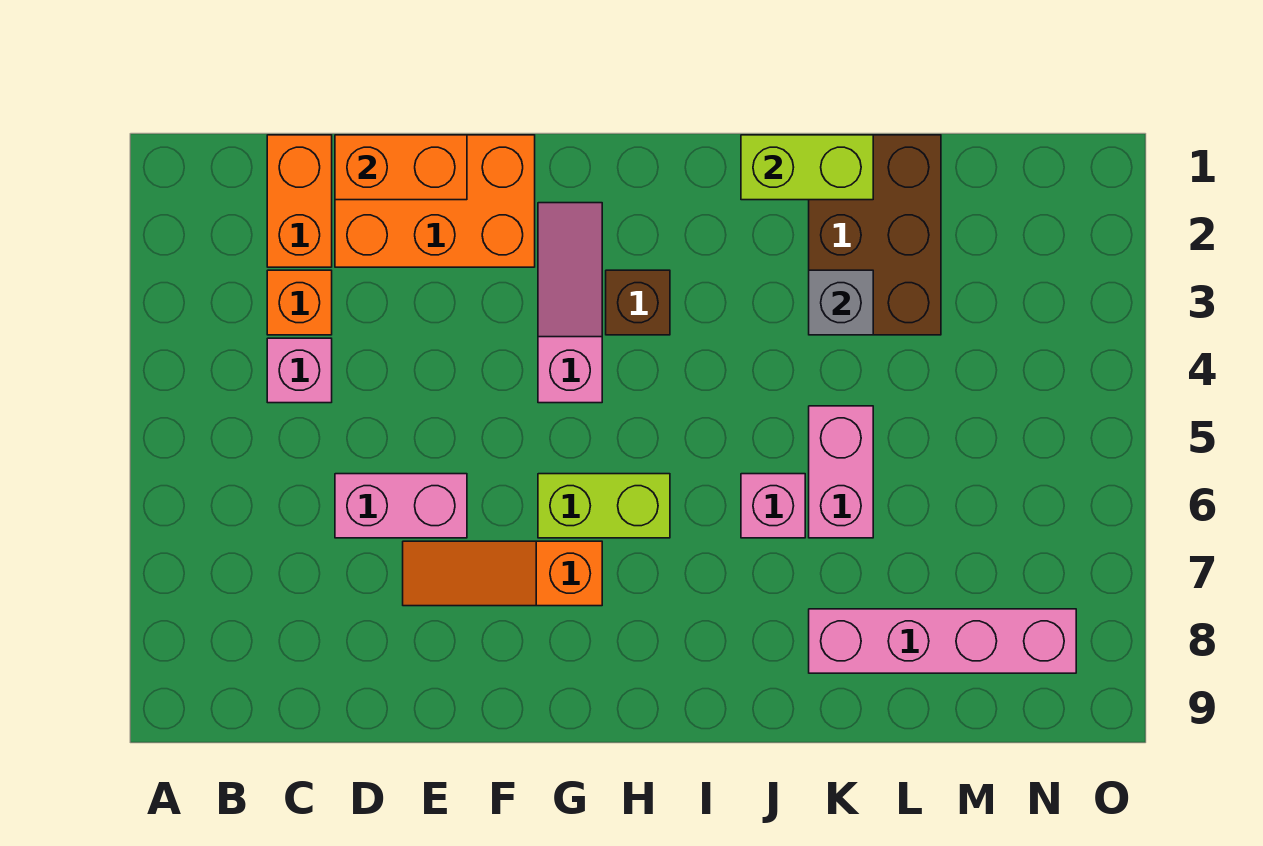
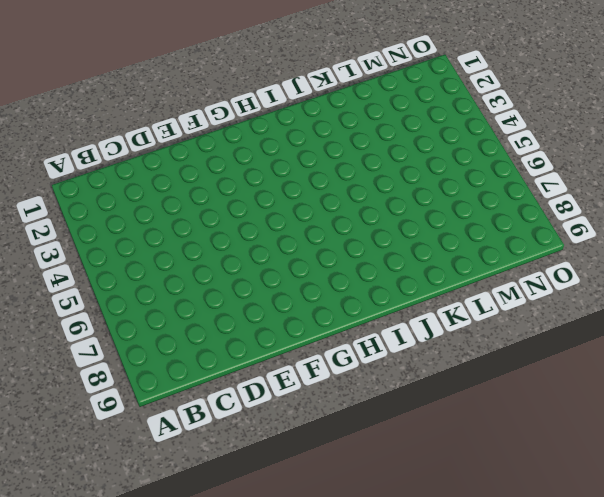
none -> orange 1x2 brick [267,135,332,267]
none -> orange 1x1 brick [267,270,332,335]
none -> pink 1x1 brick [267,338,332,403]

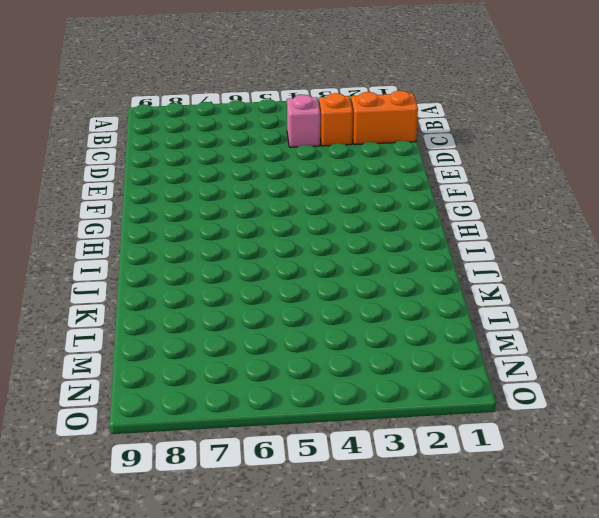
none -> orange 2x3 brick [335,135,535,267]
none -> pink 1x2 brick [335,474,467,538]
none -> orange 1x3 slope [403,541,602,606]

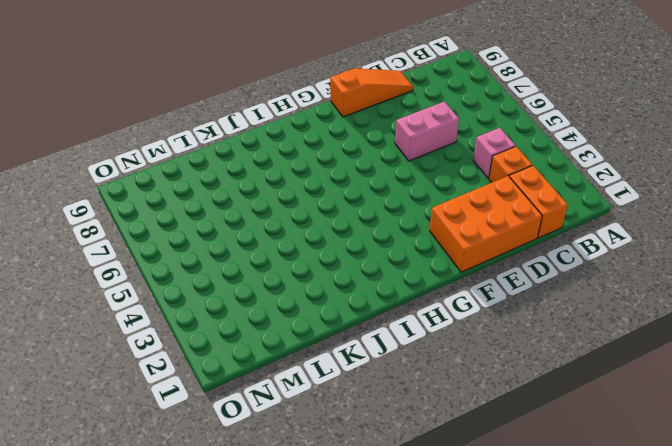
orange 1x3 slope [330,68,413,117] -> orange 1x3 slope moved to [403,541,602,606]
none -> pink 1x3 slope [538,203,602,403]
none -> lime 1x2 brick [538,474,670,538]
none -> brown 1x1 brick [606,270,670,335]

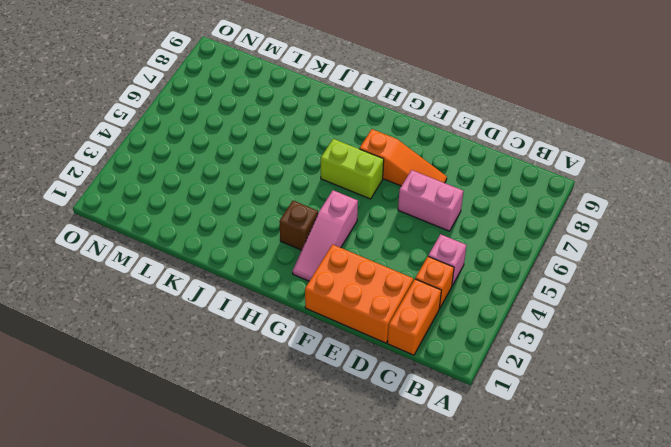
none -> pink 1x1 brick [741,474,805,538]
none -> brown 2x3 brick [809,135,941,335]
none -> pink 1x2 brick [809,406,873,538]

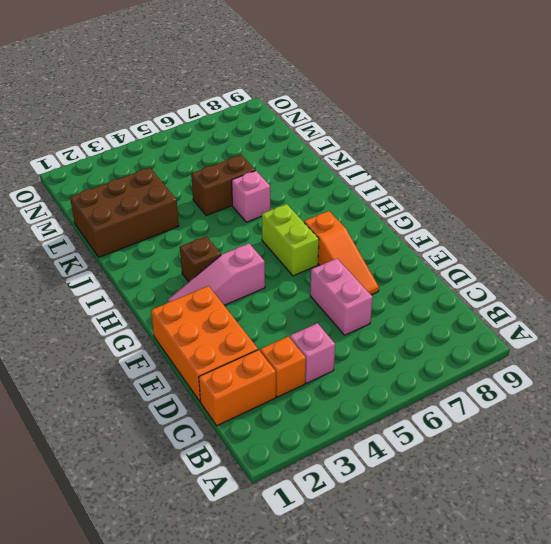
brown 1x2 brick [191,155,255,215] -> pink 1x2 brick [809,406,873,538]
none -> pink 1x4 brick [809,609,1076,673]
none -> orange 1x2 brick [335,135,467,200]
none -> lime 1x2 brick [741,135,873,200]

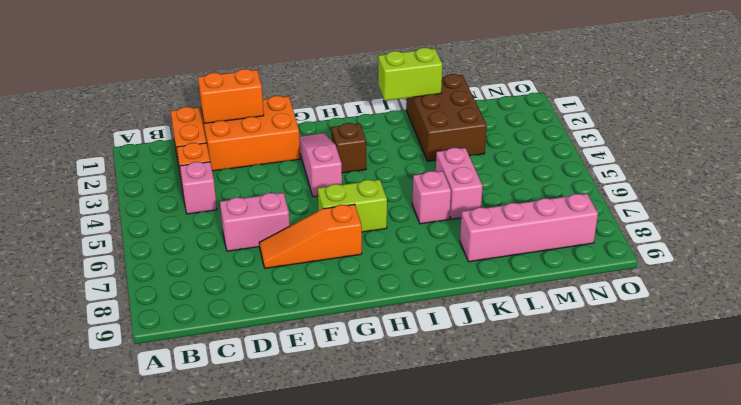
none -> grey 1x1 brick [809,270,873,335]

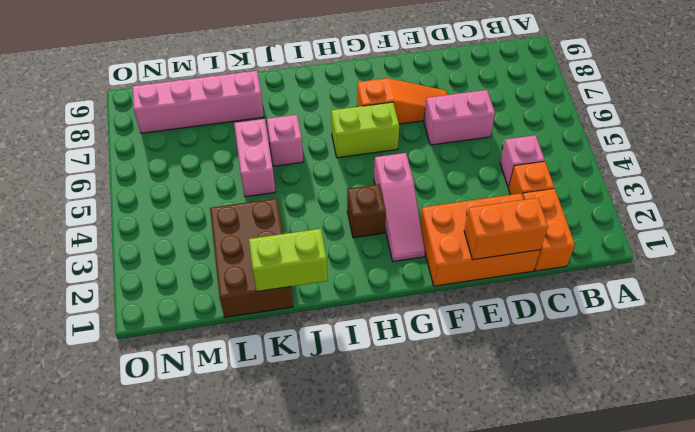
none -> grey 1x1 brick [809,270,873,335]

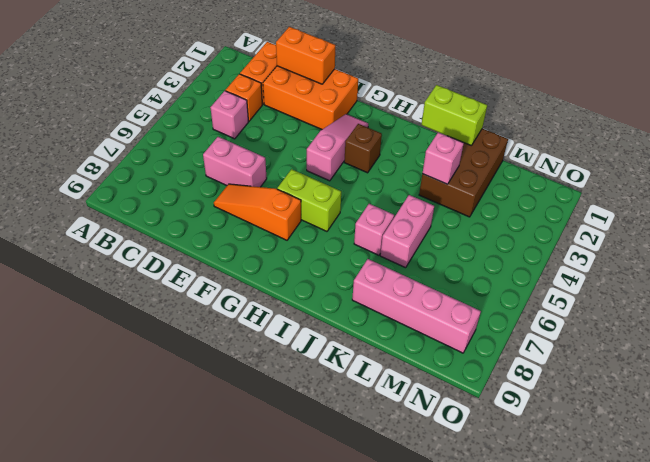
pink 1x1 brick [422,132,464,184] -> grey 1x1 brick [809,270,873,335]

